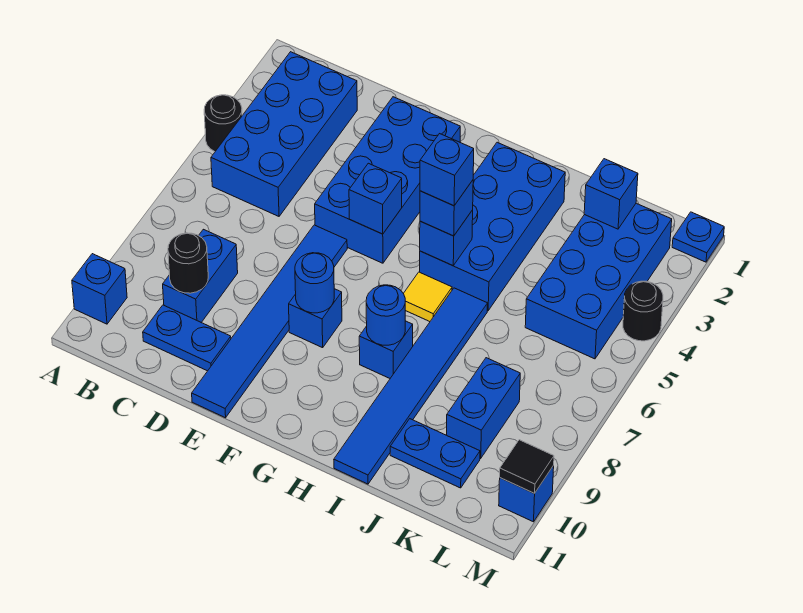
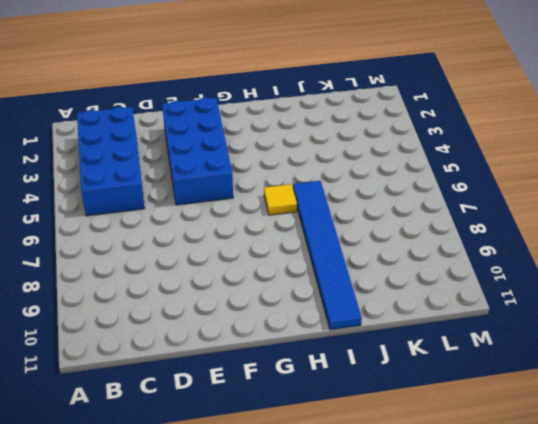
none -> black 1x1 round brick [204,95,242,152]
none -> blue 1x1 brick [72,254,127,324]
none -> blue 1x2 brick [163,229,238,322]

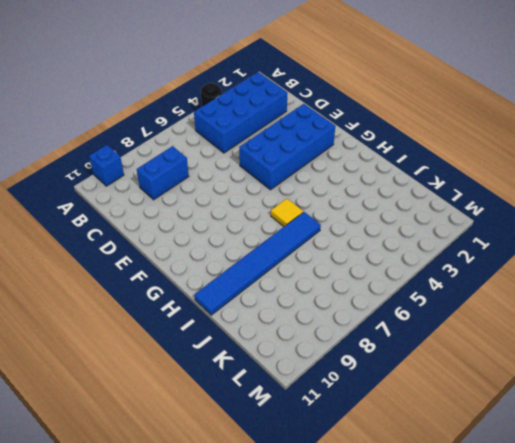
none -> blue 1x2 plate [143,305,231,371]
none -> blue 1x6 tile [192,225,347,418]
none -> blue 1x1 brick [289,289,342,348]

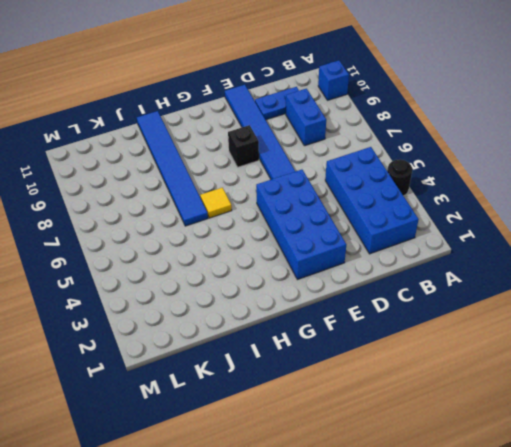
black 1x1 brick [228,125,259,167] -> blue 1x1 brick [289,289,342,348]
none -> blue 2x4 brick [420,142,565,311]
none -> blue 1x1 brick [359,321,413,378]
none -> blue 1x2 plate [390,419,480,488]

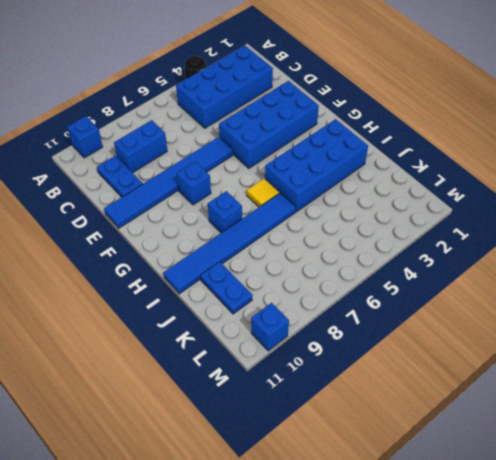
none -> blue 2x4 brick [525,203,672,359]
none -> blue 1x2 brick [447,358,520,458]
none -> blue 1x1 plate [672,212,724,262]

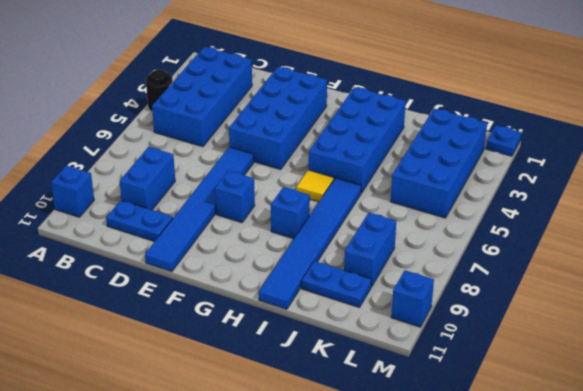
none -> black 1x1 round brick [623,281,663,341]
none -> black 1x1 round brick [168,233,208,293]
none -> blue 1x1 brick [349,163,402,234]

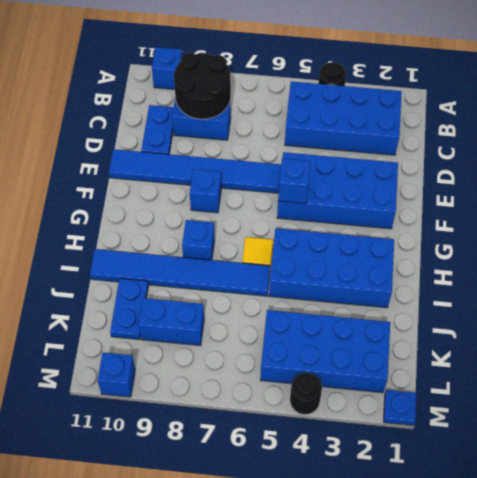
black 2x2 round brick [174,53,231,119] -> black 1x1 round brick [168,233,208,293]
none -> blue 1x1 round brick [295,253,334,313]
none -> blue 1x1 brick [420,210,473,266]
none -> blue 1x1 round brick [366,285,405,345]

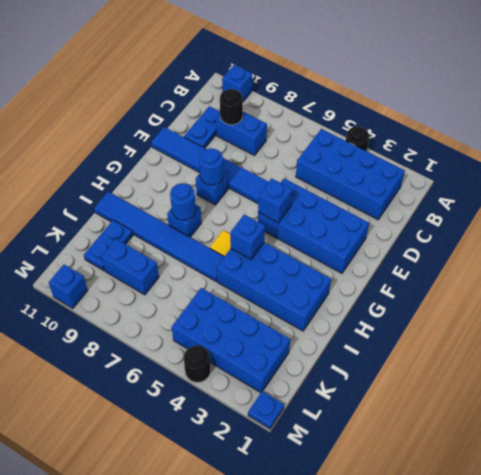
none -> blue 1x1 brick [584,159,638,229]
none -> black 1x1 tile [500,440,554,493]
none -> blue 1x1 brick [420,180,473,236]

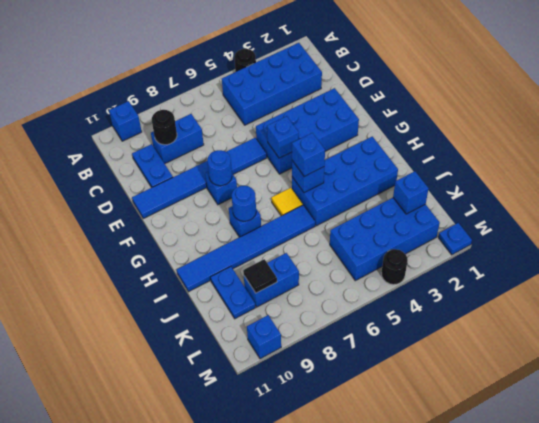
black 1x1 tile [243,259,277,293] -> black 1x1 tile moved to [500,440,554,493]
none -> blue 1x1 brick [420,134,474,206]

